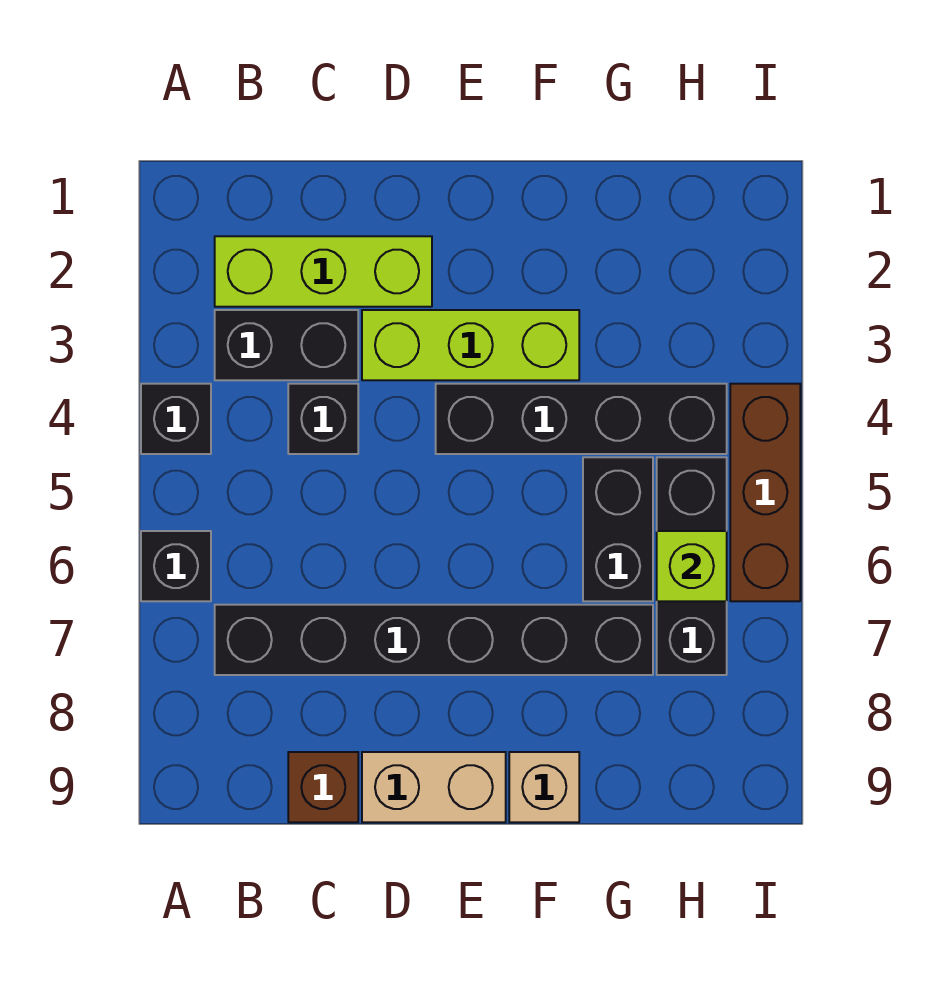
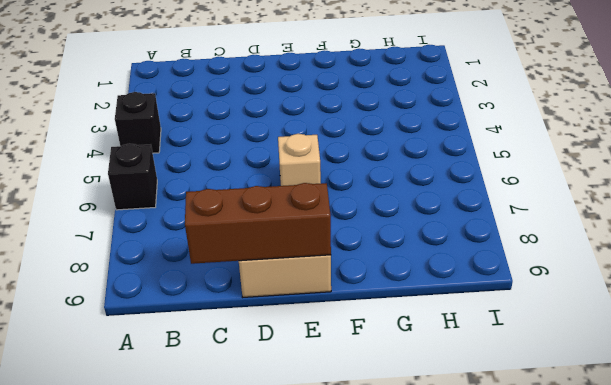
brown 1x3 brick [185,183,331,264] -> brown 1x3 brick turned to [730,384,800,601]
tan 1x1 brick [278,134,321,186] -> tan 1x1 brick moved to [509,752,579,822]
none -> lime 1x3 brick [215,236,432,307]
none -> black 1x2 brick [215,310,358,380]
none -> black 1x6 brick [215,605,653,675]

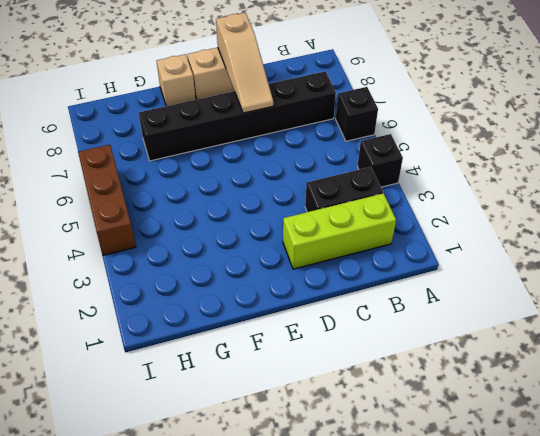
tan 1x3 slope [216,13,273,113] -> none
none -> black 1x1 brick [288,384,358,454]
none -> brown 1x1 brick [288,752,358,822]
none -> lime 1x3 brick [362,310,579,380]

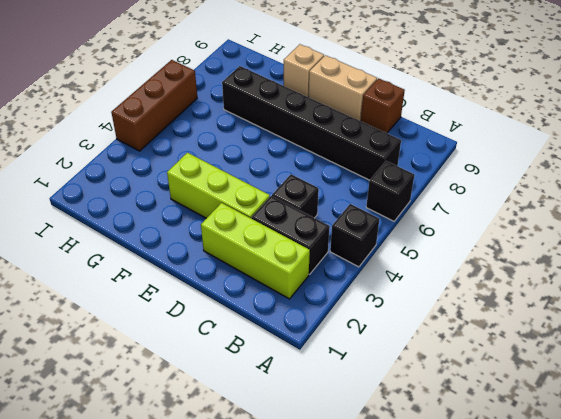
none -> black 1x4 brick [436,384,727,454]
none -> black 1x2 brick [583,457,653,601]
none -> black 1x3 brick [657,457,727,675]

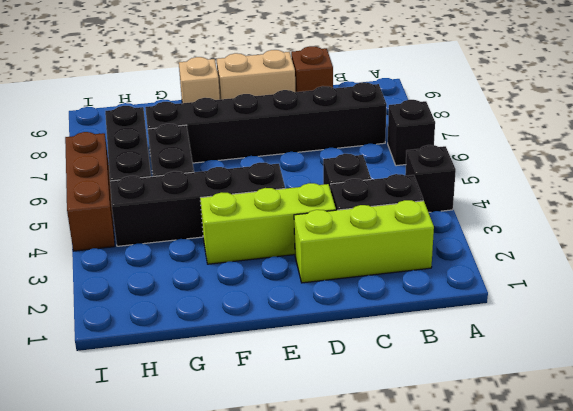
none -> lime 1x1 brick [657,531,727,601]

